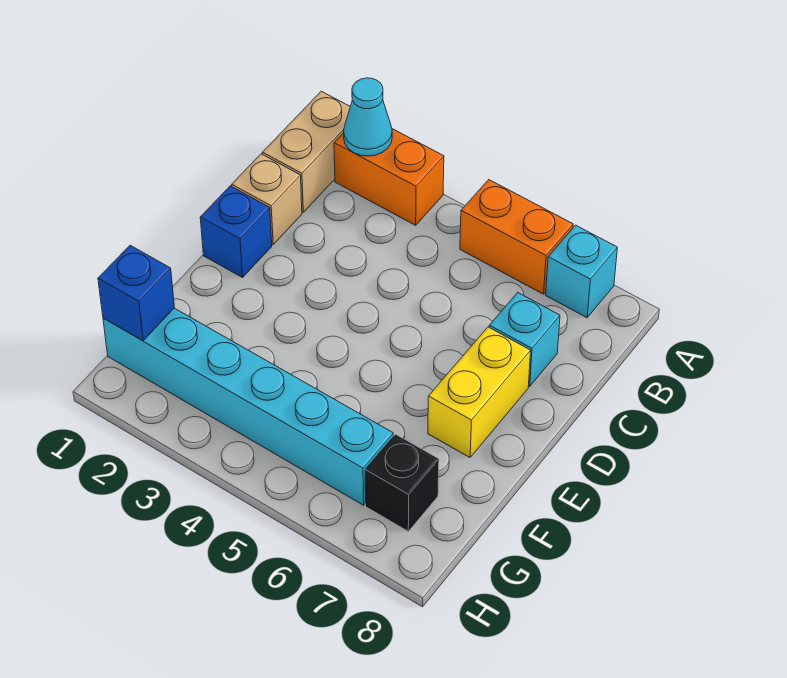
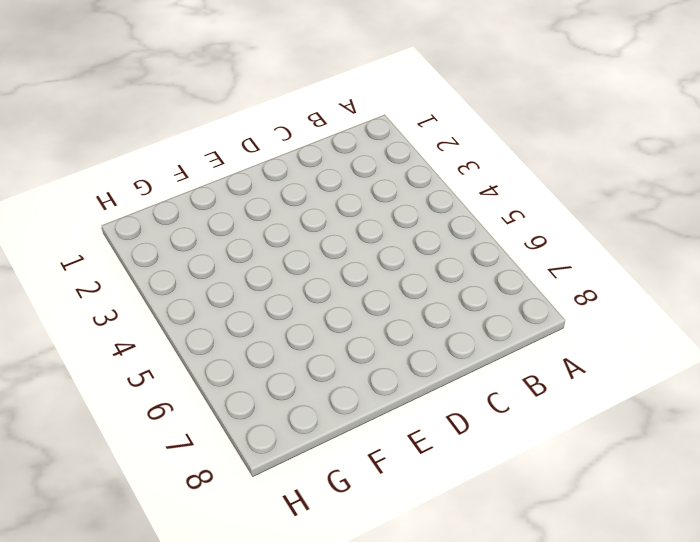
none -> tan 1x2 brick [262,91,350,212]
none -> orange 1x2 brick [334,129,444,225]
none -> orange 1x2 brick [460,180,573,294]

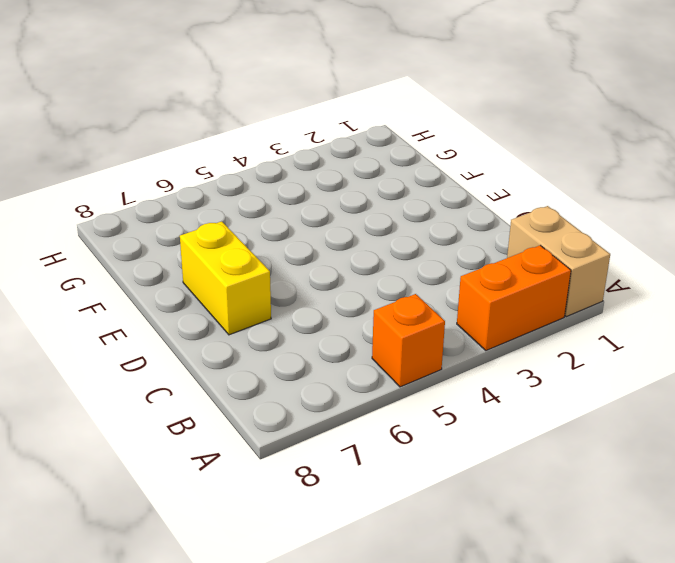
orange 1x1 brick [372,294,445,387] -> orange 1x2 brick [460,180,573,294]
none -> cyan 1x1 brick [546,225,617,318]
none -> tan 1x1 brick [232,154,302,245]
none -> cyan 1x1 brick [489,293,560,386]

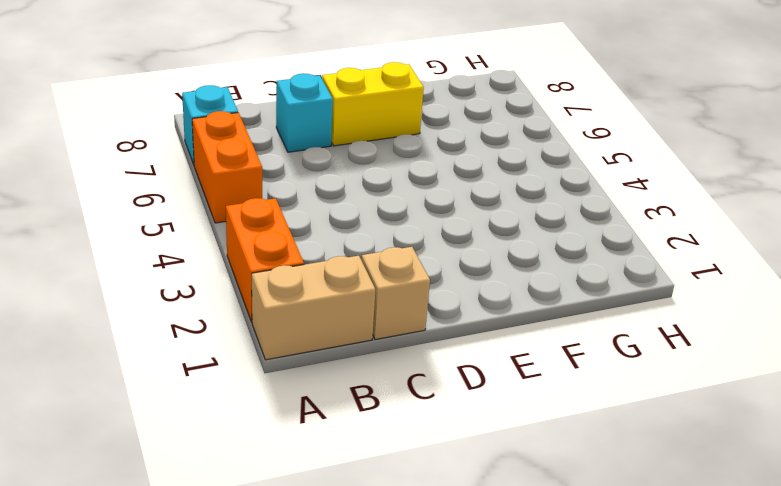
none -> blue 1x1 brick [200,186,272,278]
none -> cyan 1x6 brick [103,308,393,505]
none -> black 1x1 brick [365,434,439,531]

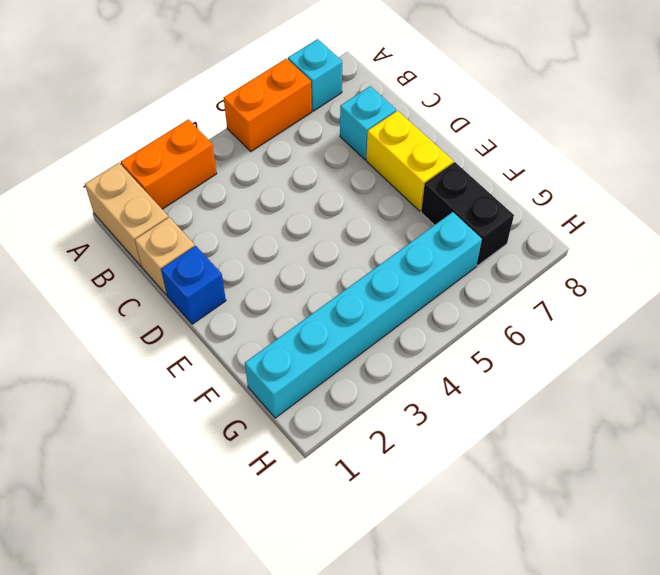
black 1x2 brick [421,162,514,266] -> black 1x1 brick [365,434,439,531]
none -> cyan 1x1 cone [344,78,392,156]
none -> blue 1x1 brick [98,245,174,341]

